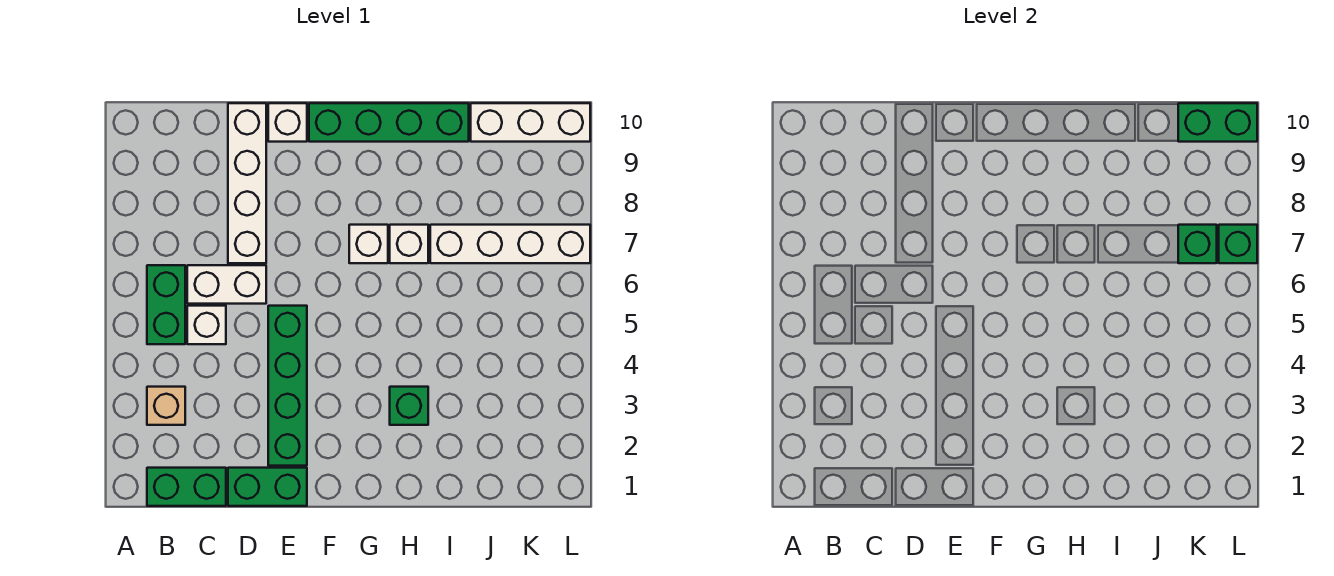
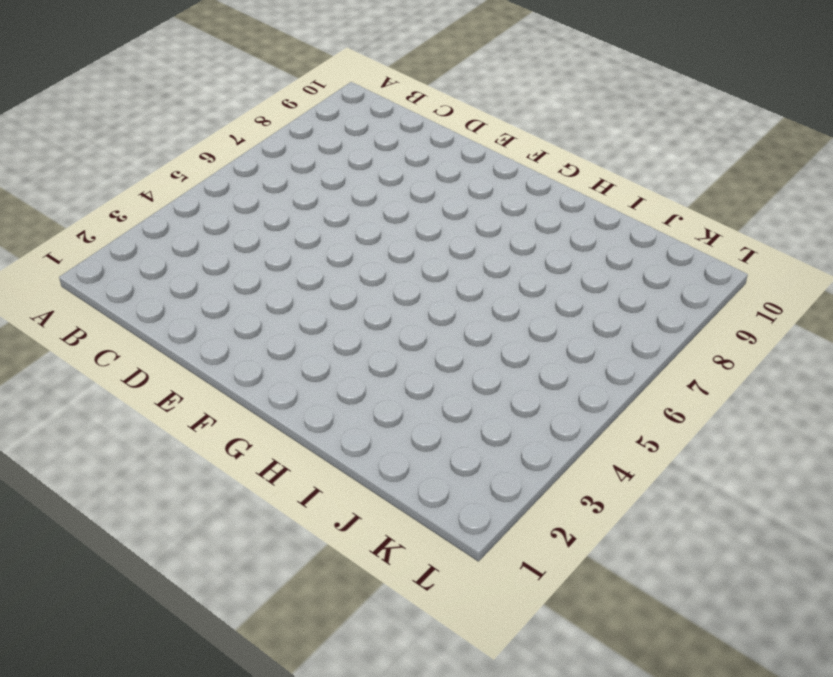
none -> green 1x2 brick [147,468,226,506]
none -> tan 1x1 brick [147,387,185,425]
none -> green 1x2 brick [147,265,185,344]

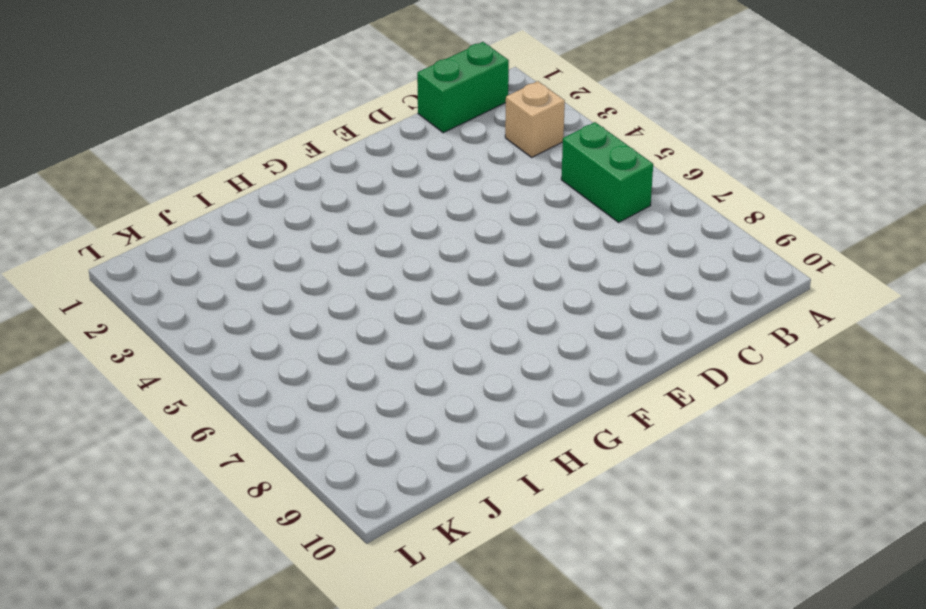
none -> white 1x1 brick [187,306,226,344]
none -> white 1x2 brick [187,265,266,304]
none -> green 1x2 brick [228,468,307,506]

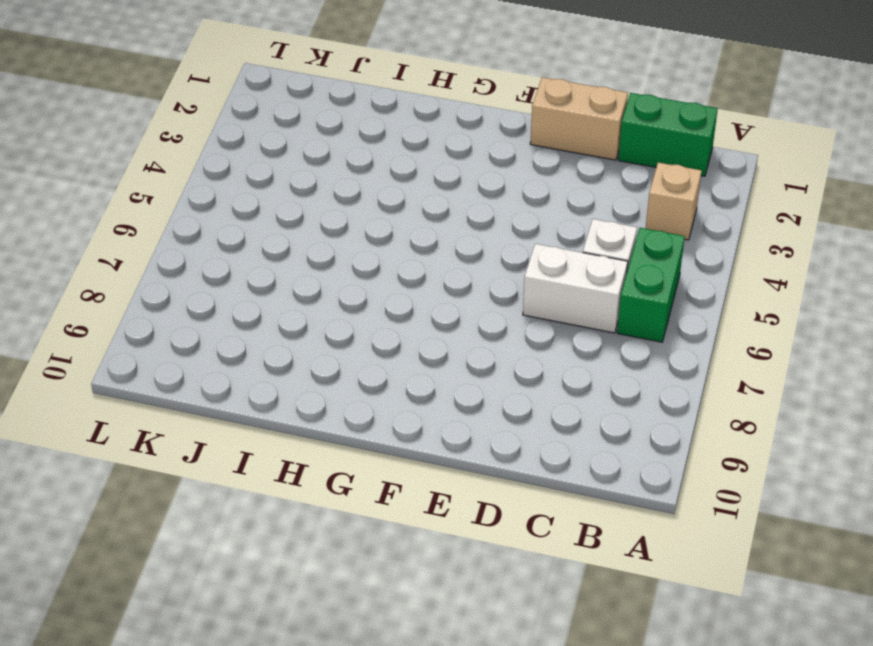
tan 1x2 brick [530,77,628,160] -> green 1x2 brick [228,468,307,506]
none -> white 1x4 brick [228,103,266,263]
none -> green 1x4 brick [268,306,307,466]
none -> white 1x1 brick [268,103,307,142]

